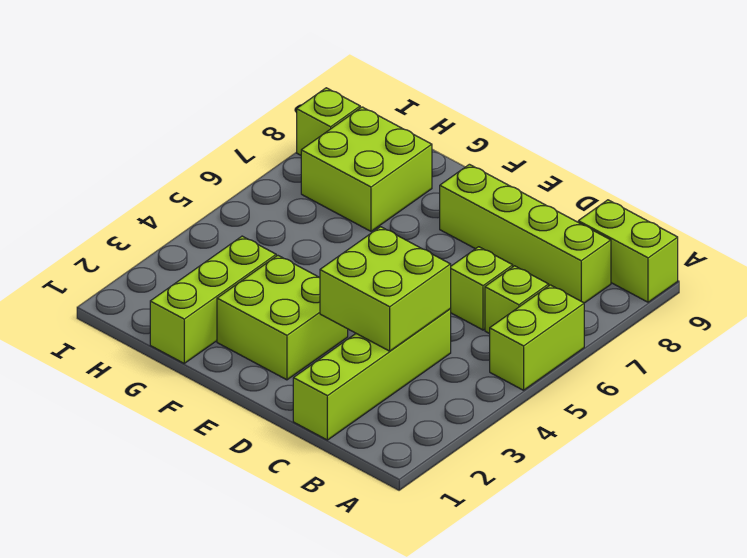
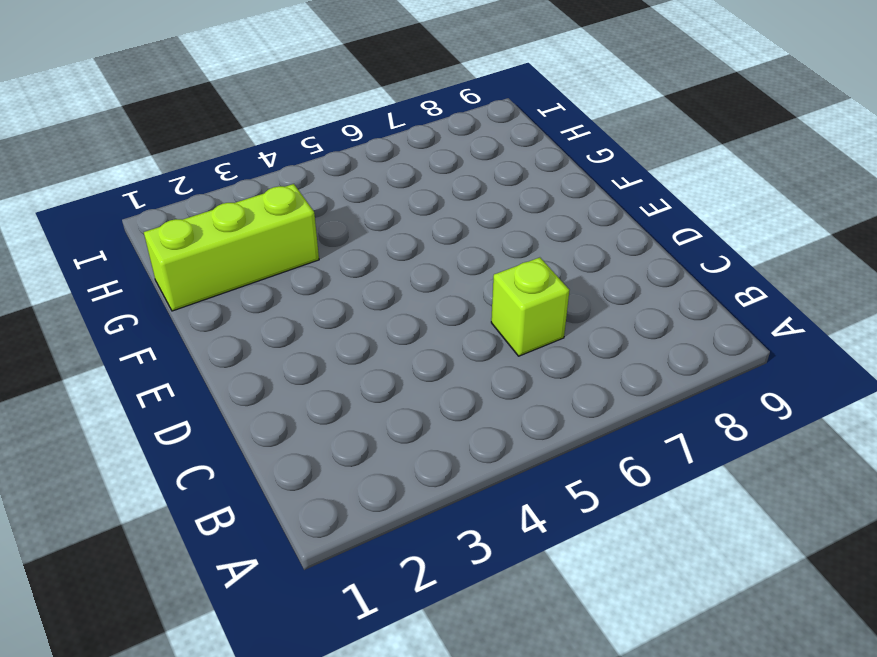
none -> lime 1x2 brick [490,285,584,390]
none -> lime 1x2 brick [578,200,678,302]

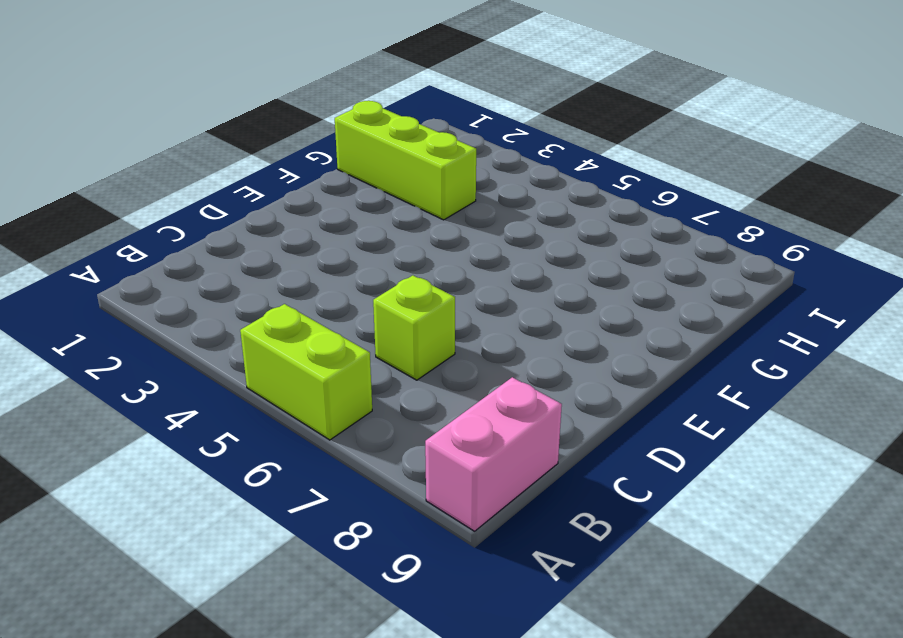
pink 1x2 brick [425,377,562,531] -> lime 1x2 brick [578,200,678,302]
none -> lime 1x1 brick [485,266,549,334]
none -> lime 1x4 brick [440,164,611,303]

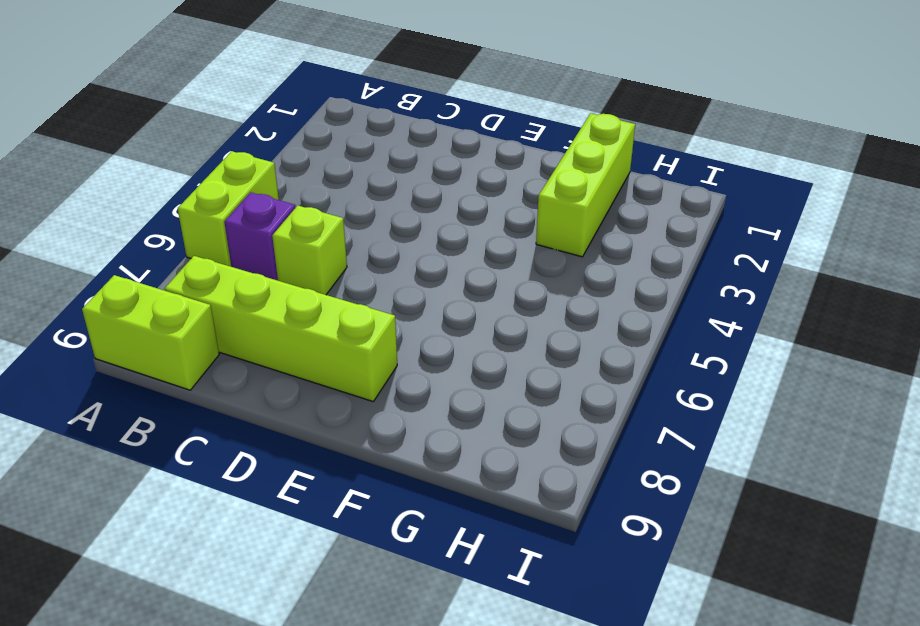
purple 1x1 brick [224,192,296,281] -> lime 1x1 brick [485,266,549,334]
none -> lime 1x4 brick [293,309,451,440]
none -> lime 2x2 brick [217,255,348,380]

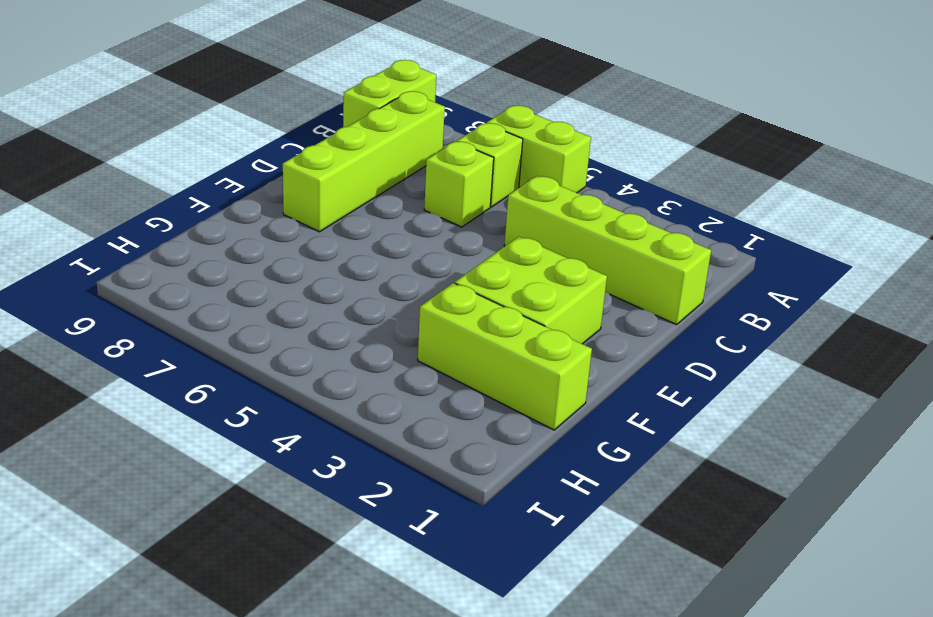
none -> lime 2x2 brick [301,107,432,231]
none -> lime 1x1 brick [297,88,360,155]

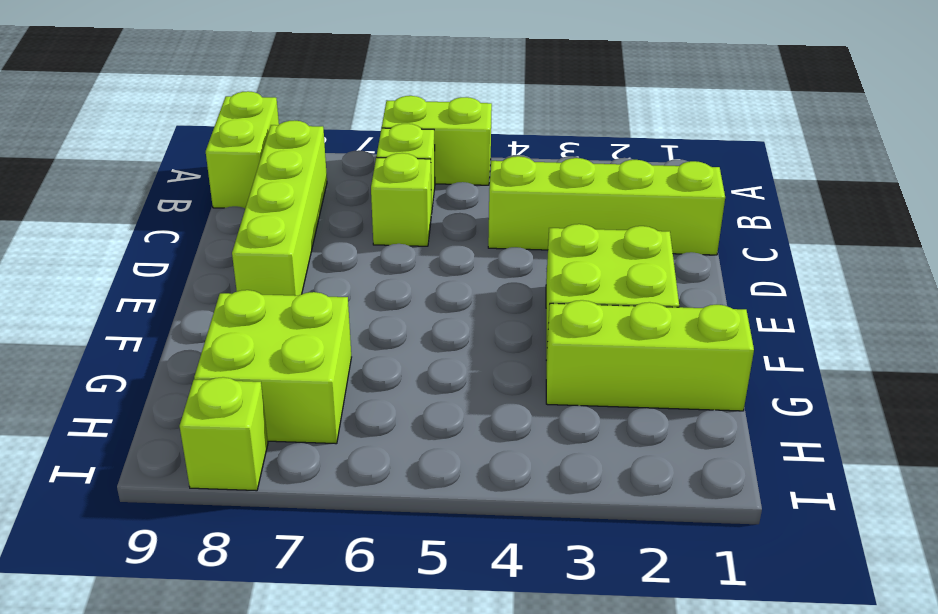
none -> lime 2x2 brick [320,227,451,351]

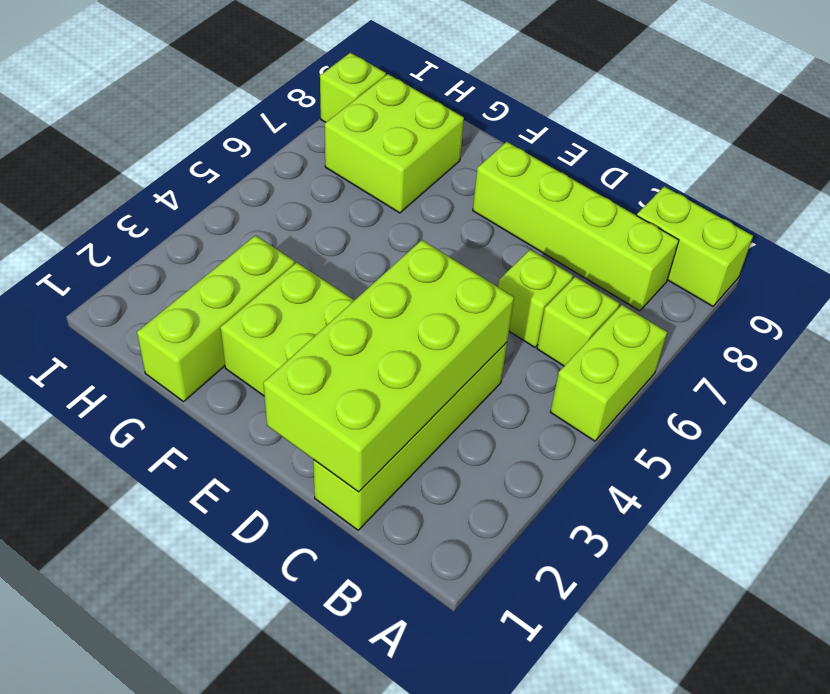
lime 2x4 brick [263,240,514,492] -> lime 2x2 brick [320,227,451,351]

